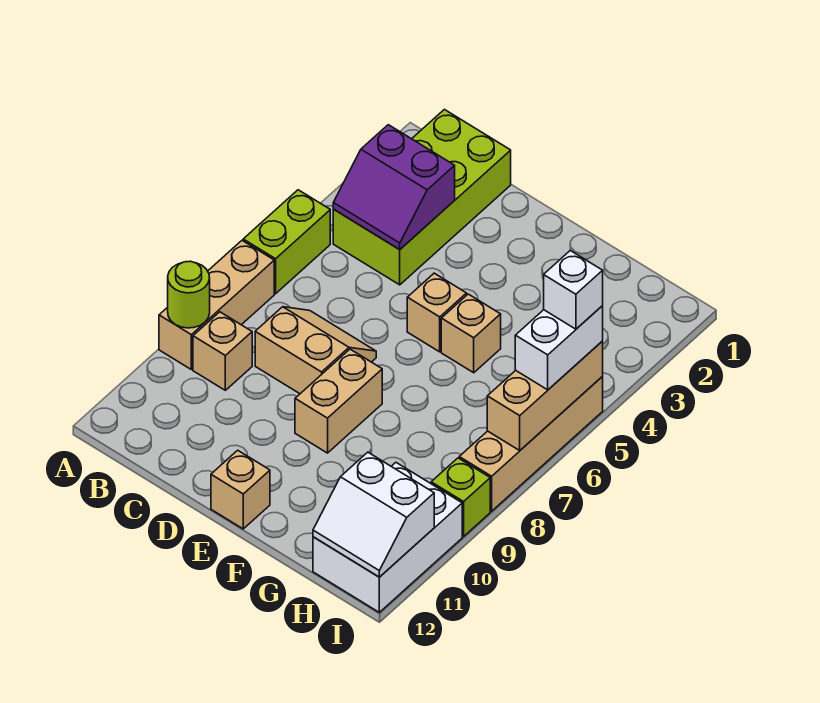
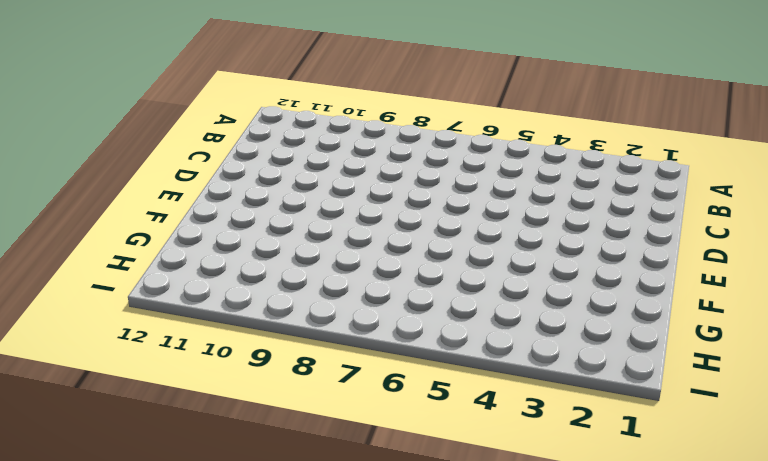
none -> lime 1x2 brick [243,190,330,294]
none -> tan 1x3 brick [159,241,274,369]
none -> lime 2x4 brick [333,110,511,285]

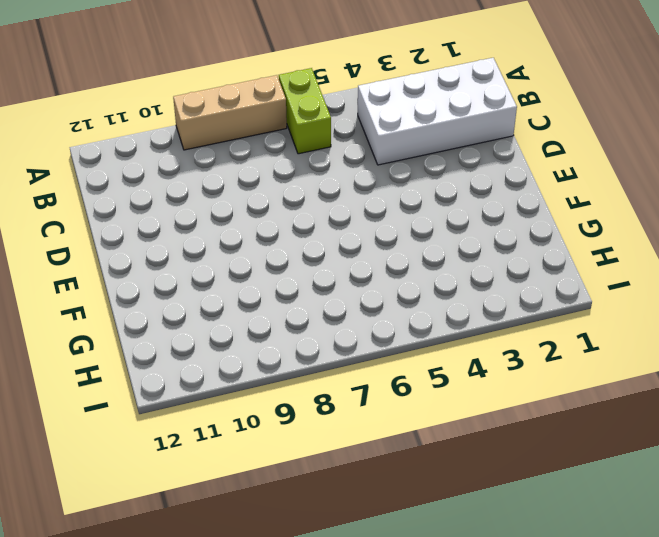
lime 1x2 brick [279,68,331,154] -> lime 1x2 brick turned to [243,190,330,294]
white 2x4 brick [358,58,517,165] -> lime 2x4 brick [333,110,511,285]
none -> tan 1x1 brick [193,312,252,390]
none -> tan 2x2 slope [255,307,376,394]
none -> tan 1x1 brick [407,273,467,352]

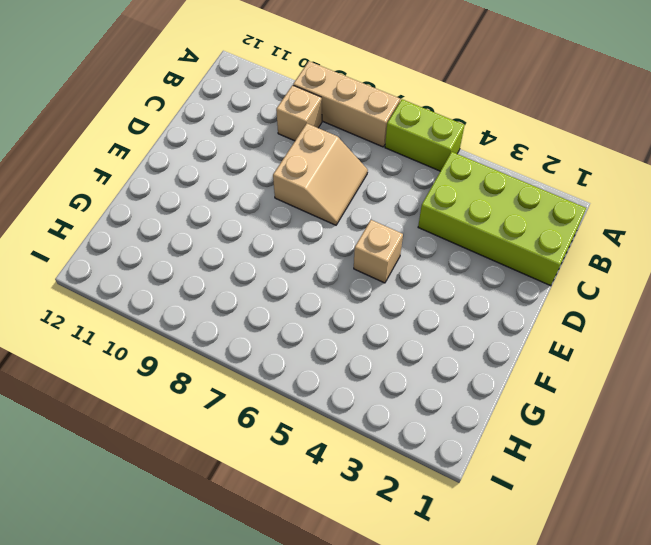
none -> tan 1x2 brick [295,349,382,453]
none -> tan 1x1 brick [211,450,270,529]
none -> tan 1x1 brick [441,294,501,373]

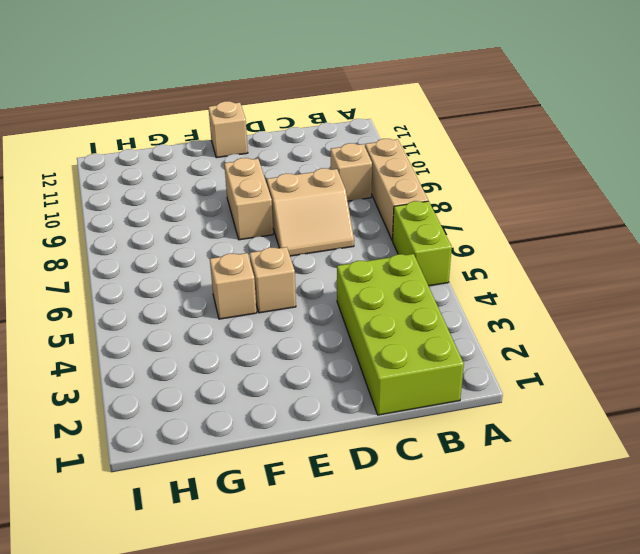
none -> white 2x3 brick [313,463,462,612]
none -> tan 1x4 brick [459,377,603,511]
none -> lime 1x1 brick [431,458,490,536]

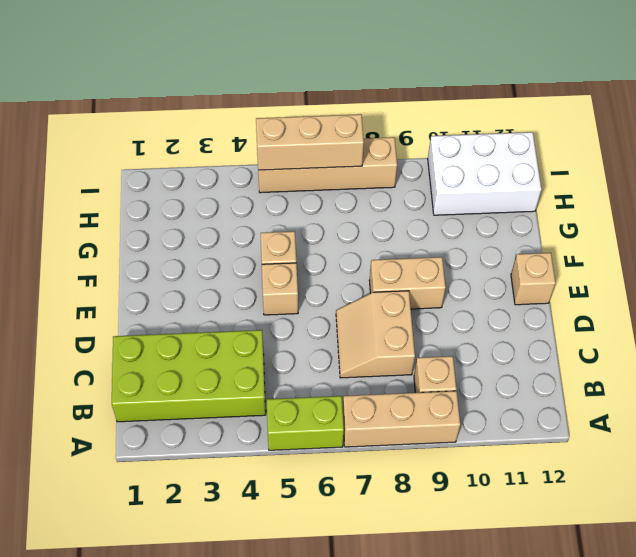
none -> lime 1x1 brick [431,458,490,536]
none -> lime 1x1 round brick [168,261,210,328]
none -> purple 2x2 slope [333,125,455,249]

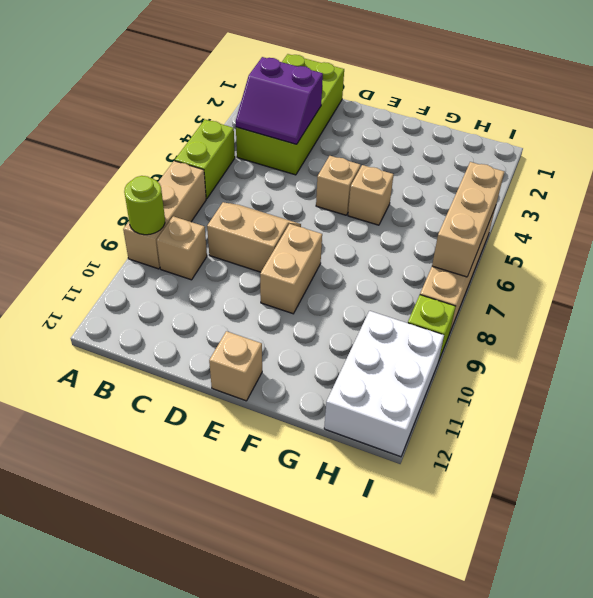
none -> white 2x2 slope [313,452,434,577]
none -> white 1x2 brick [515,306,603,390]
none -> white 1x1 brick [544,250,603,329]

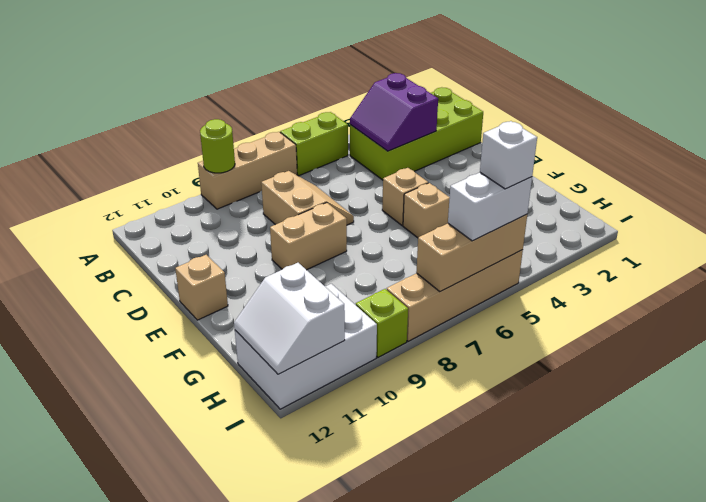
none -> tan 1x1 brick [193,312,252,390]

